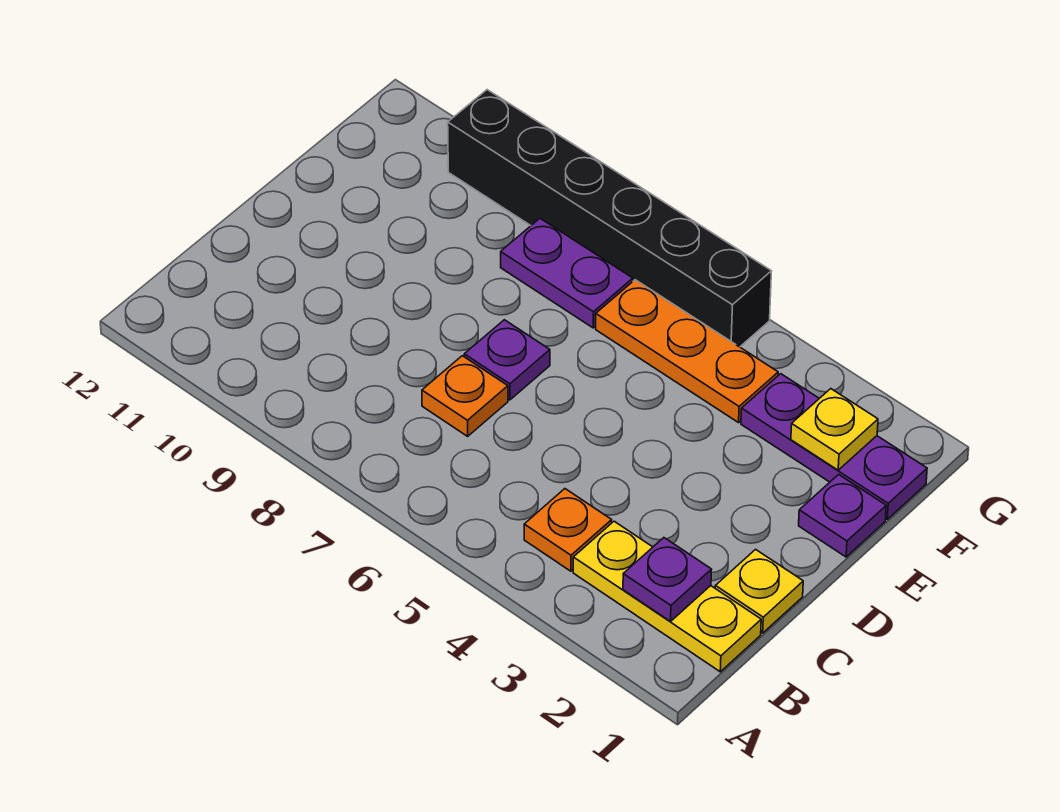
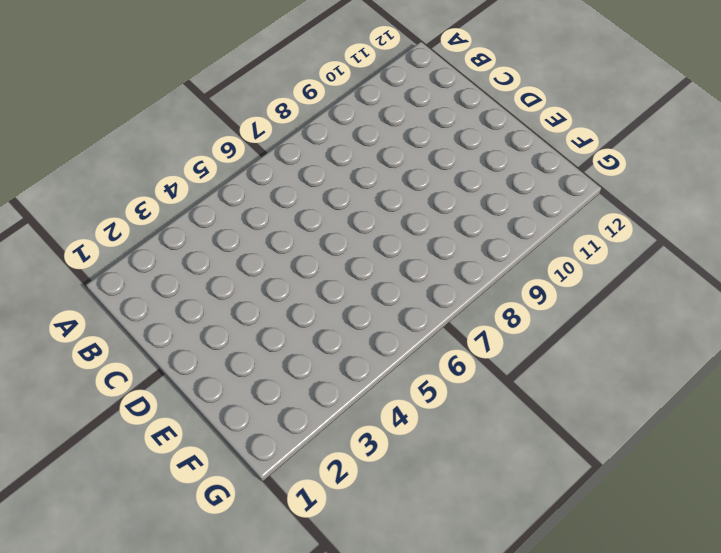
none -> yellow 1x3 plate [573,521,761,672]
none -> orange 1x1 plate [524,489,612,571]
none -> yellow 1x1 plate [715,549,803,633]

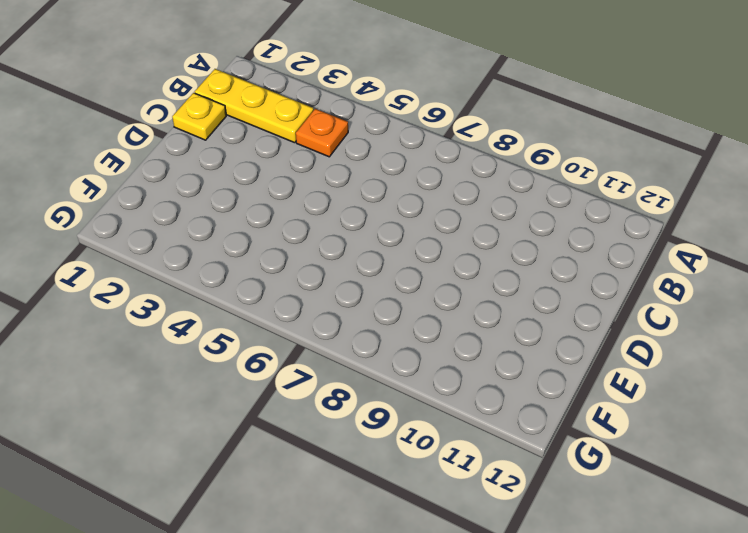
none -> orange 1x1 plate [422,356,508,436]
none -> purple 1x1 plate [464,320,550,400]
none -> purple 1x1 plate [799,474,886,557]

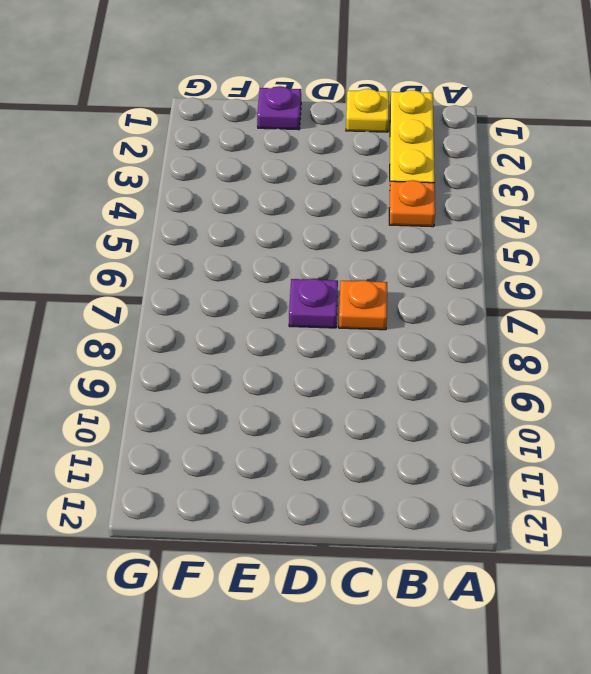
none -> purple 1x3 plate [741,374,927,519]
none -> orange 1x3 plate [596,280,778,423]
none -> purple 1x2 plate [501,219,633,328]

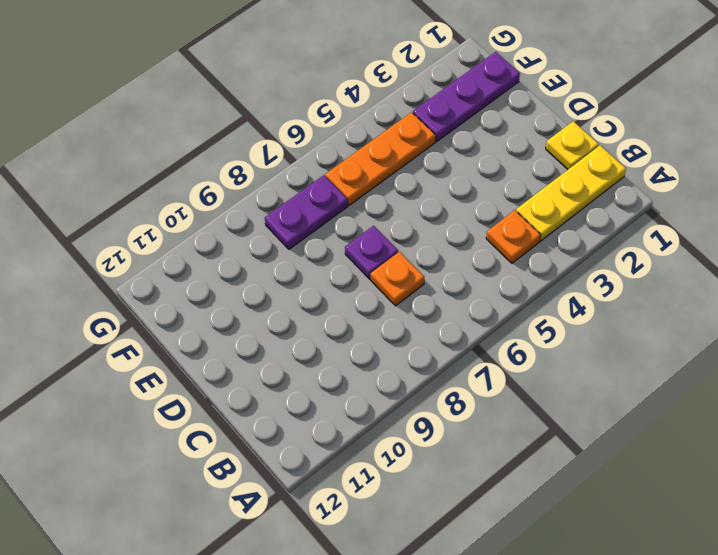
none -> purple 1x1 plate [799,474,886,557]
none -> black 1x6 brick [448,90,771,347]
none -> purple 1x1 plate [623,538,712,621]

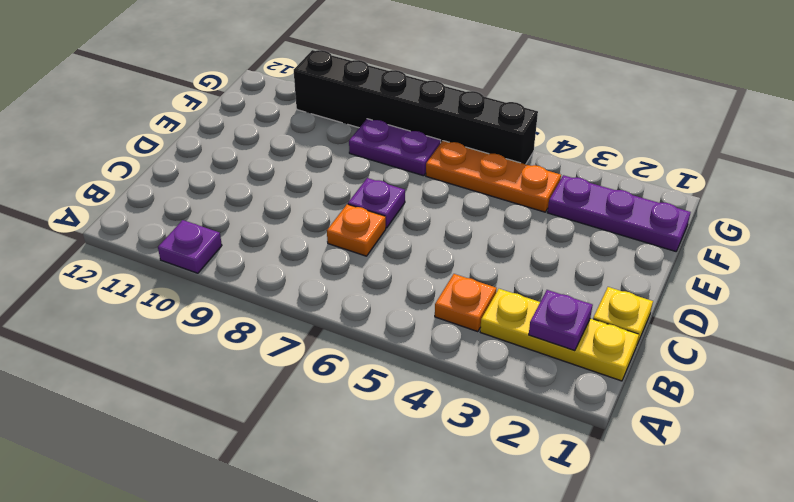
purple 1x1 plate [158,220,222,273] -> purple 1x1 plate moved to [799,474,886,557]
none -> yellow 1x1 plate [791,389,878,470]

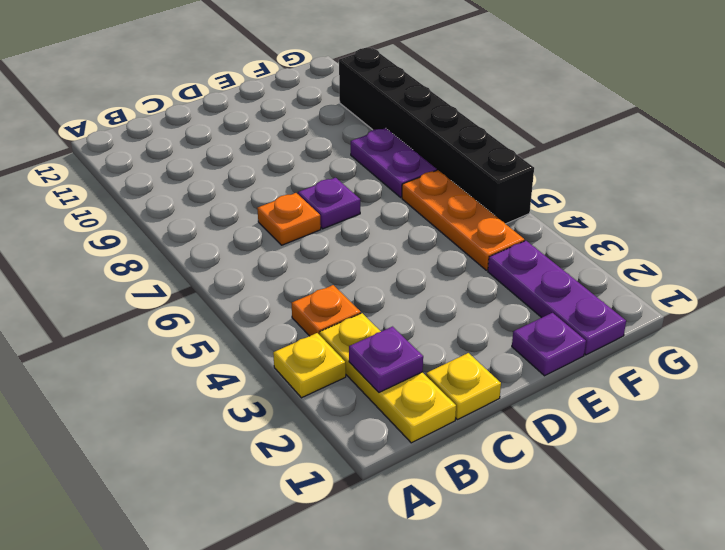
yellow 1x1 plate [273,333,346,398] -> yellow 1x1 plate moved to [791,389,878,470]

